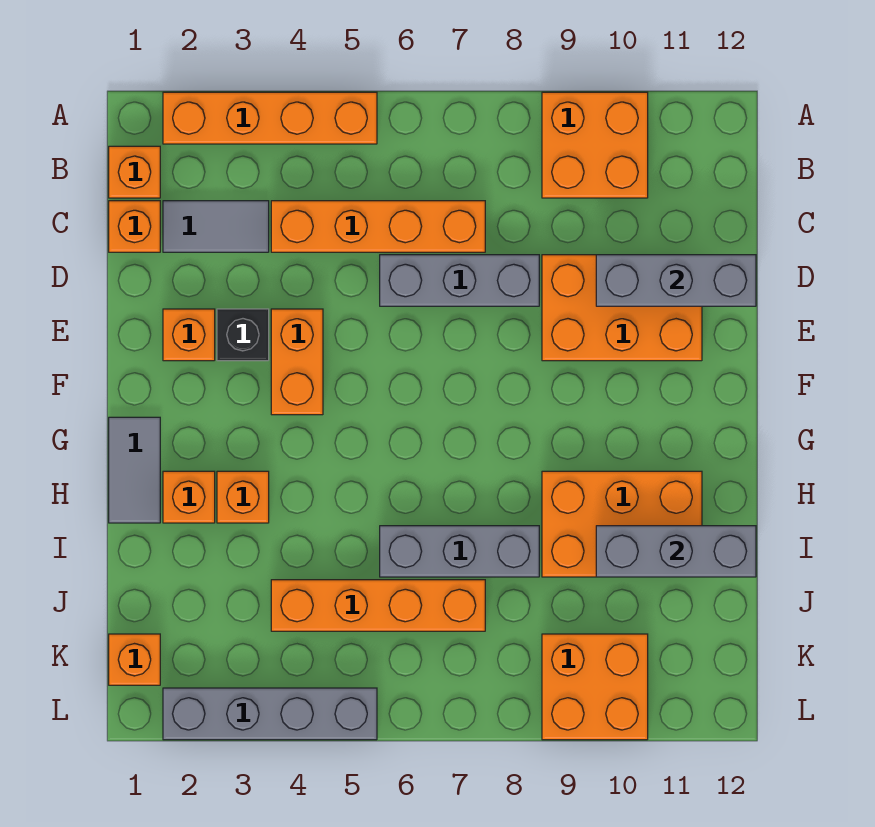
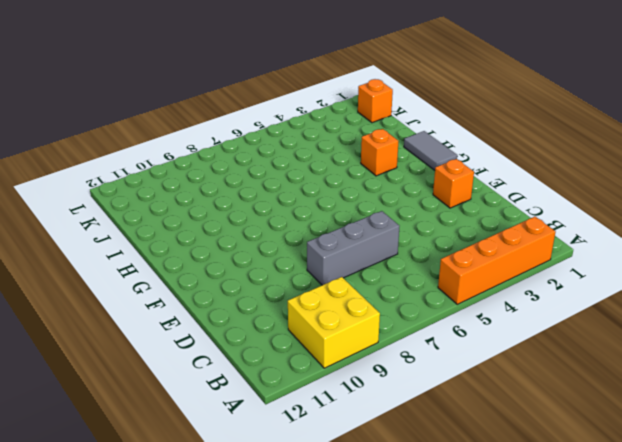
yellow 2x2 brick [288,277,380,368] -> orange 2x2 brick [542,92,648,198]
none -> orange 1x1 brick [109,146,160,198]
none -> orange 1x1 brick [109,201,160,252]
none -> grey 1x2 tile [163,201,269,252]

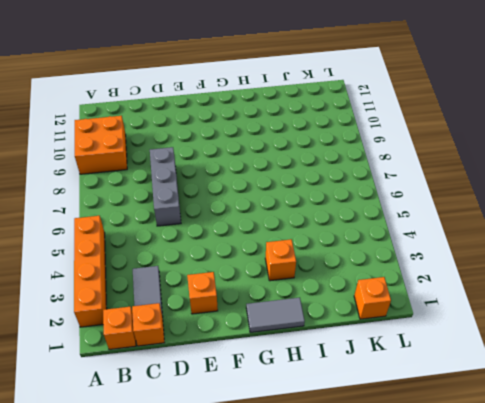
none -> orange 1x4 brick [271,201,485,252]
none -> orange 2x3 brick [542,255,702,361]
none -> black 1x1 brick [217,309,269,361]

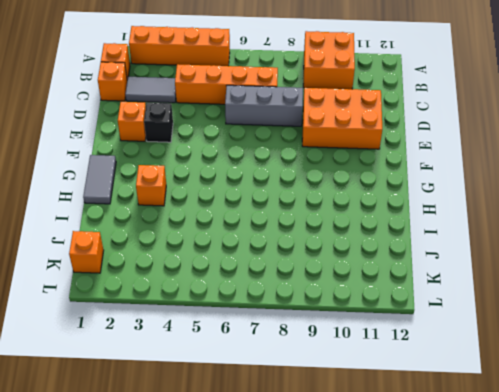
none -> orange 1x2 brick [271,309,323,415]
none -> orange 1x1 brick [163,471,215,523]
none -> orange 2x3 brick [542,471,702,577]

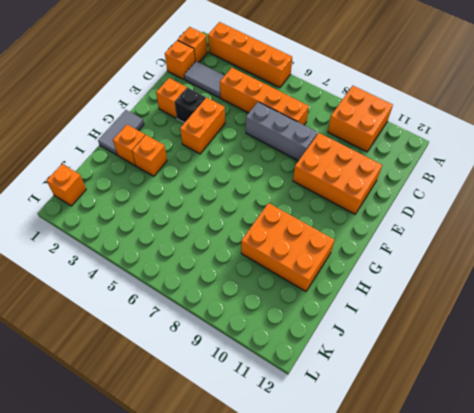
none -> grey 1x3 brick [380,526,539,577]
none -> orange 1x4 brick [271,580,485,631]
none -> orange 2x2 brick [542,634,648,740]

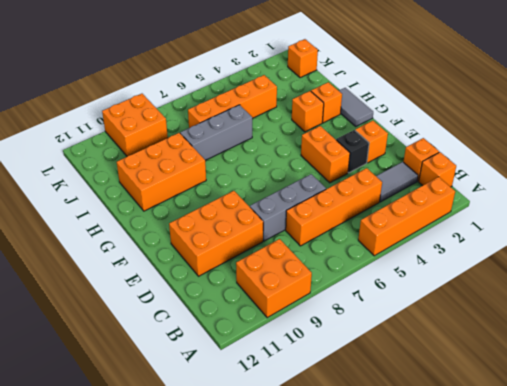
none -> grey 1x4 brick [163,688,377,740]
none -> grey 1x3 brick [596,255,756,306]
none -> grey 1x3 brick [596,526,756,577]

